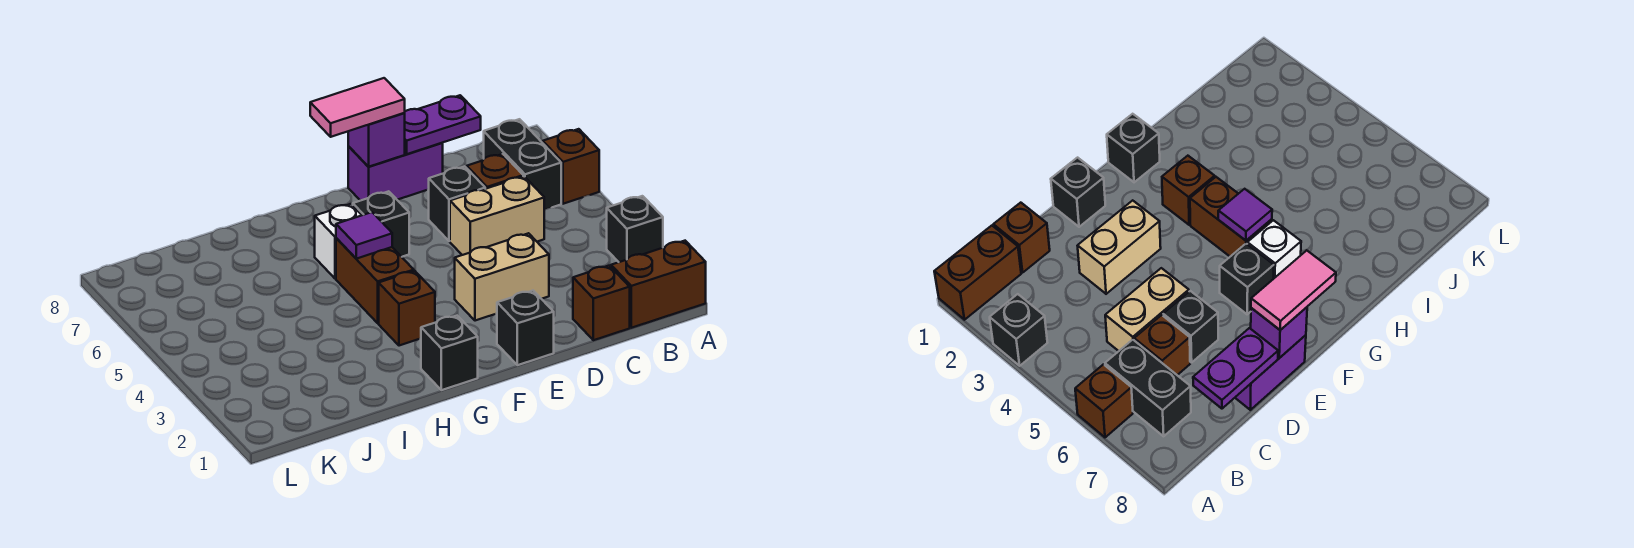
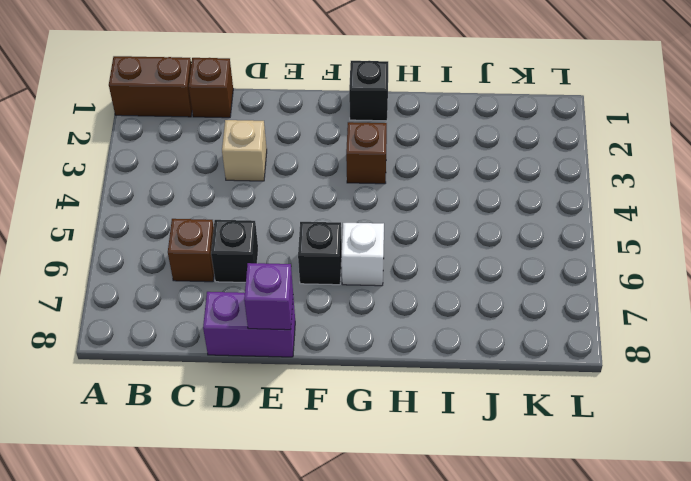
tan 1x1 brick [222,120,267,181] -> tan 1x2 brick [455,233,549,321]
none -> black 1x1 brick [607,196,663,262]
none -> brown 1x1 brick [543,129,599,204]
none -> black 1x2 brick [484,119,561,210]

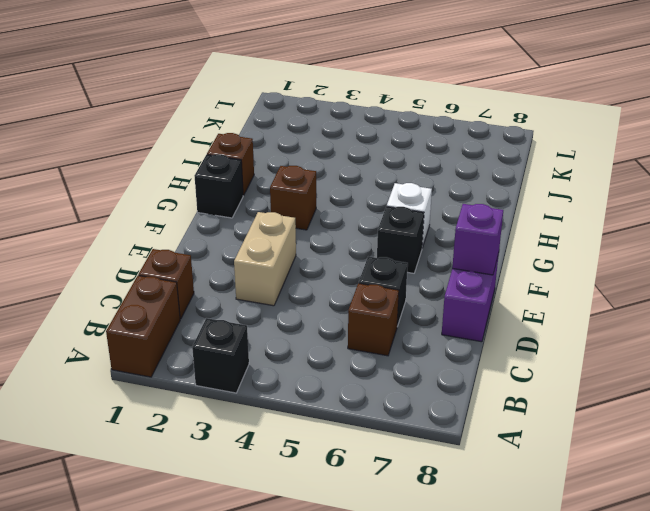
brown 1x1 brick [207,133,254,196] -> brown 1x1 brick moved to [543,129,599,204]
none -> black 1x2 brick [484,119,561,210]
none -> tan 1x2 brick [450,176,544,255]
none -> black 1x1 brick [497,291,554,365]

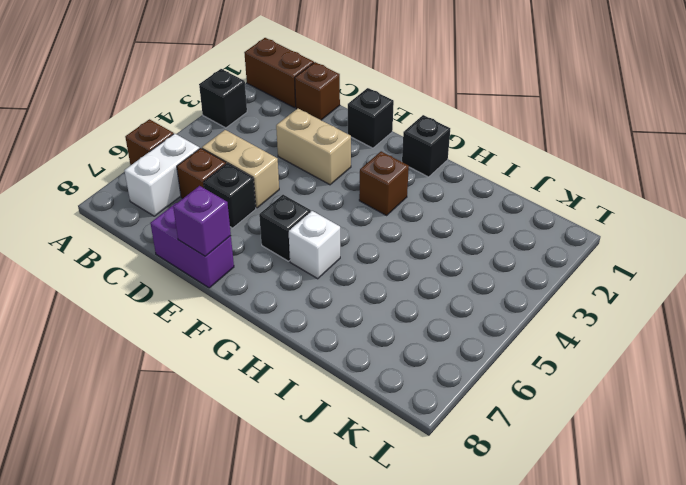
white 1x2 brick [124,134,200,216] -> black 1x2 brick [484,119,561,210]
none -> brown 1x2 brick [336,238,414,323]
none -> purple 1x2 plate [405,95,481,154]
none -> purple 1x1 tile [336,212,392,259]

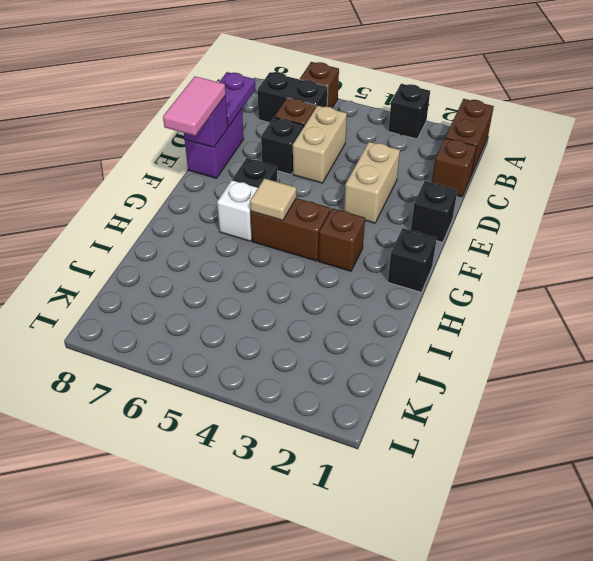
tan 1x1 tile [250,179,296,220] -> purple 1x1 tile [336,212,392,259]

